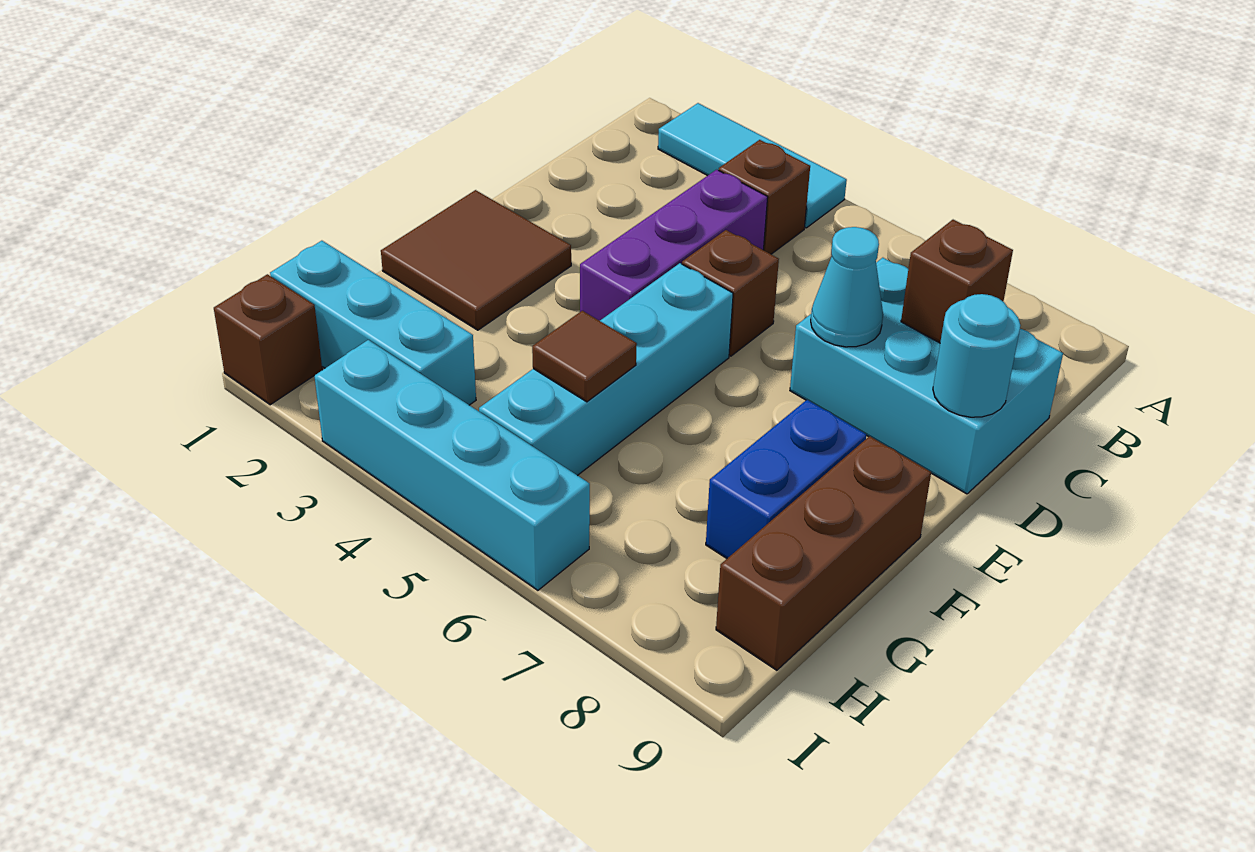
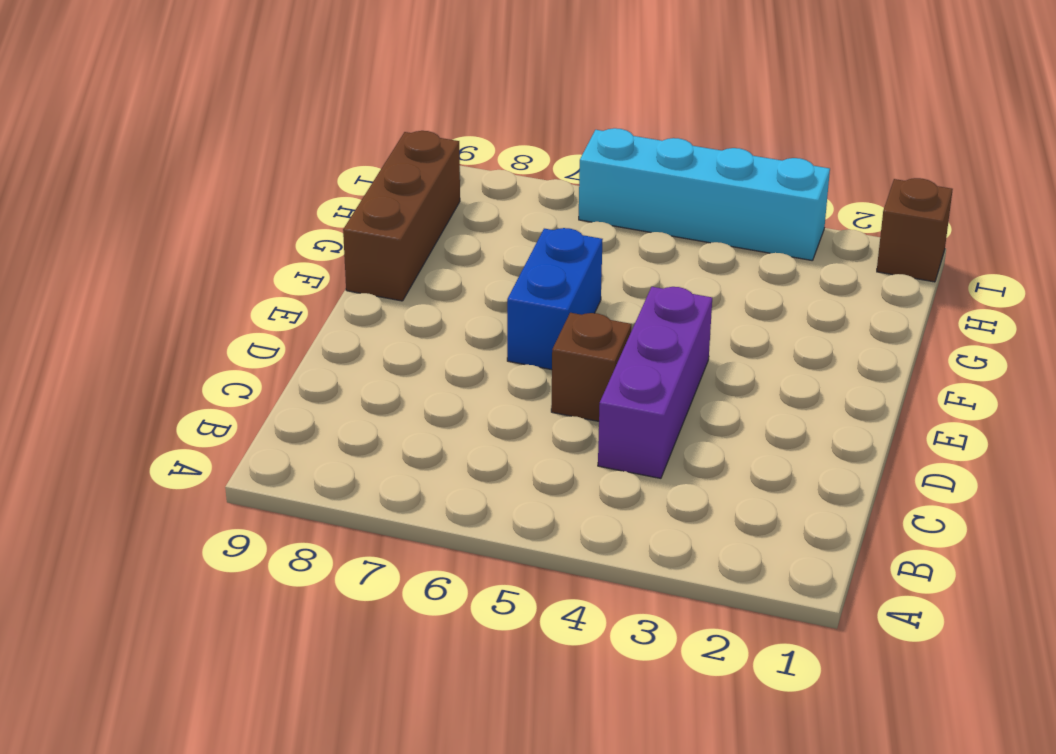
blue 1x2 brick [507,228,603,370] -> blue 1x2 brick moved to [706,400,866,558]
none -> cyan 1x3 tile [658,103,847,228]
none -> brown 1x1 brick [719,140,810,254]
none -> cyan 2x3 brick [790,258,1063,494]

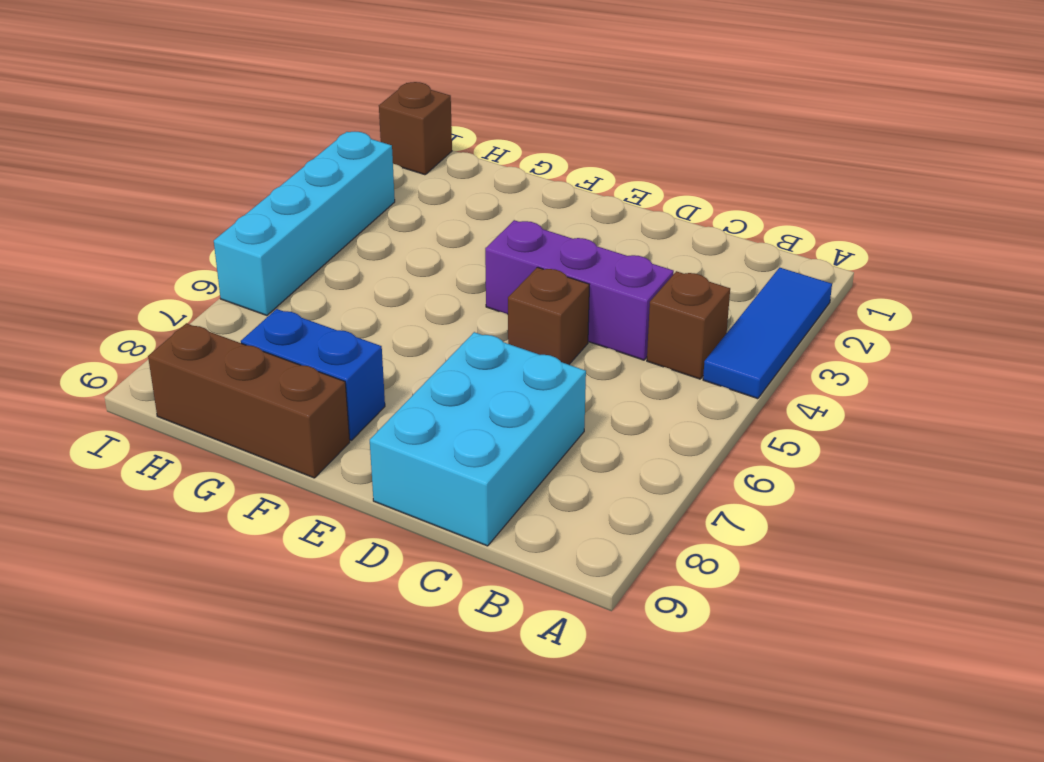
blue 1x3 tile [703,268,832,399] -> cyan 1x3 tile [658,103,847,228]
none -> brown 2x2 tile [381,190,571,330]
none -> cyan 1x4 brick [479,263,733,476]
none -> cyan 1x3 brick [270,241,476,405]

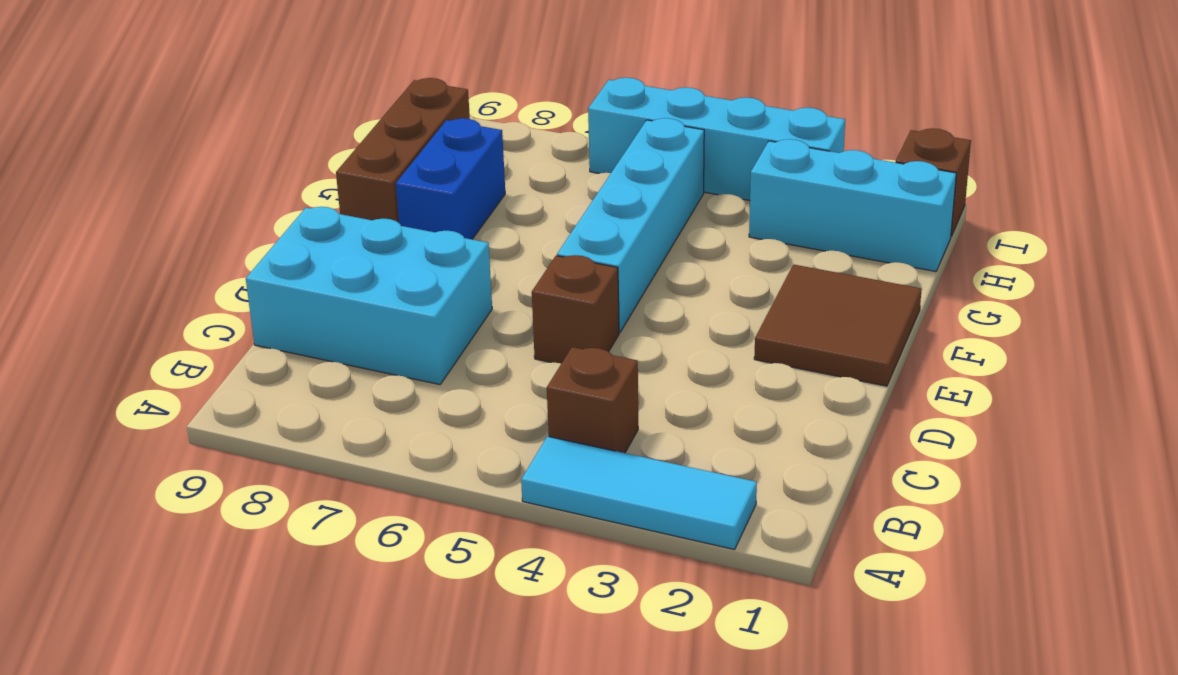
none -> purple 1x3 brick [580,170,768,321]
none -> brown 1x1 brick [901,220,1013,343]
none -> cyan 1x1 cone [811,227,883,347]

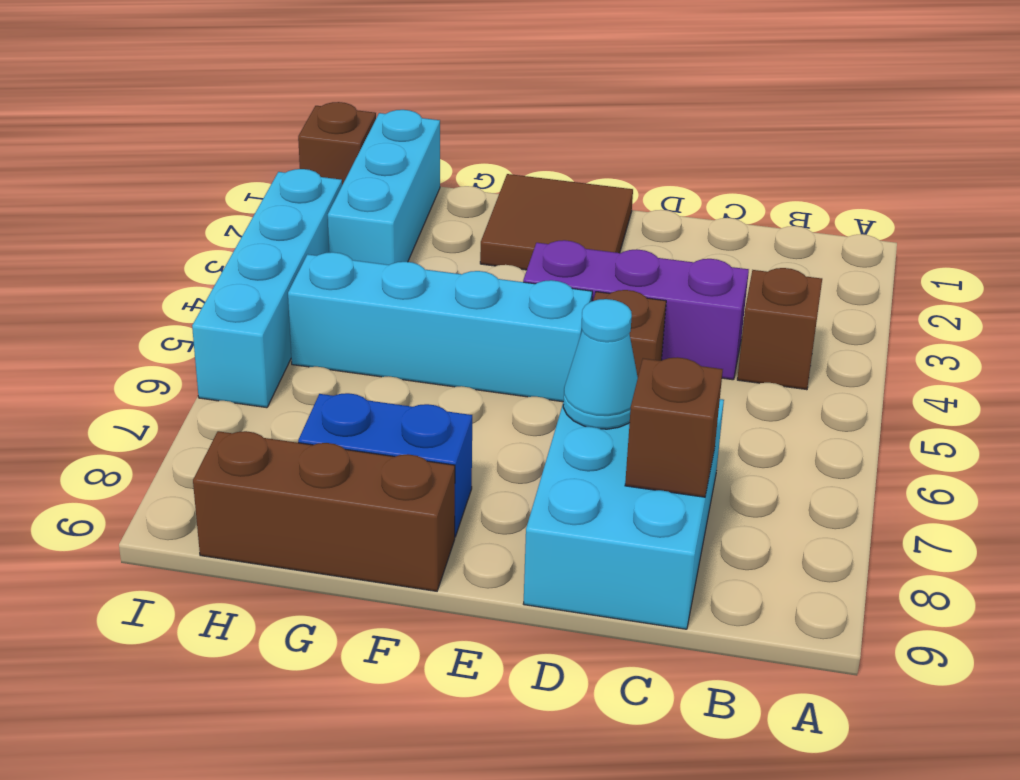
none -> cyan 1x3 tile [658,103,847,228]
none -> cyan 1x1 round brick [933,294,1021,417]
none -> brown 1x1 tile [532,311,637,402]

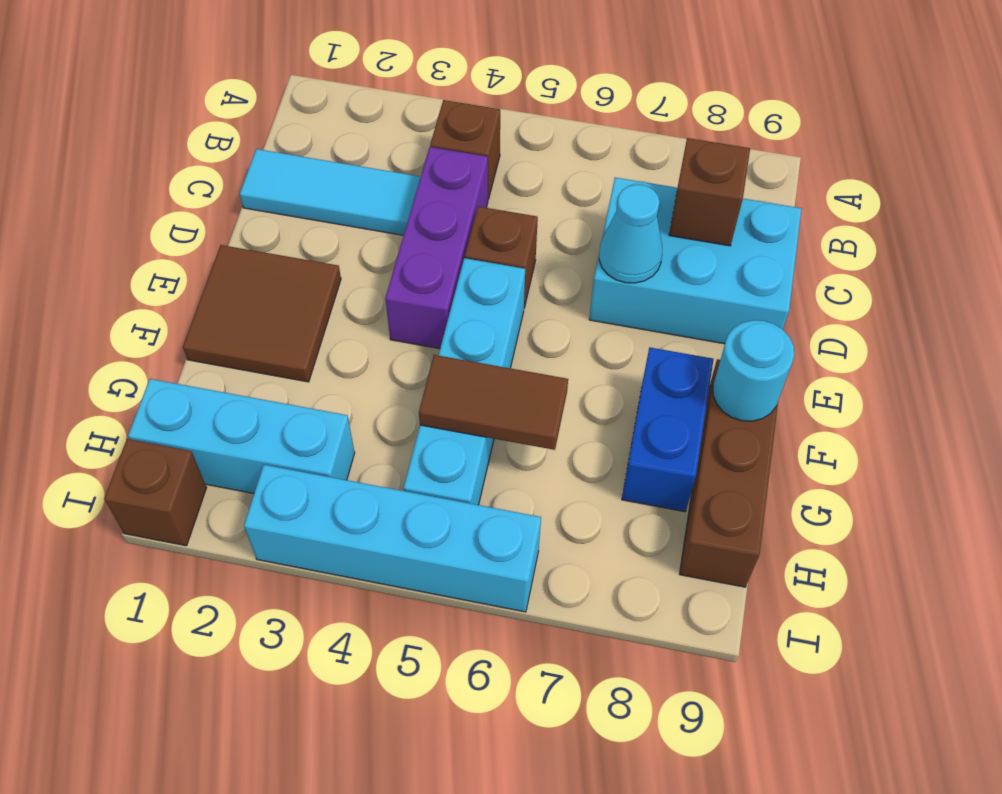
cyan 1x3 tile [240,149,421,235] -> cyan 1x3 tile moved to [658,103,847,228]
cyan 1x1 round brick [713,320,794,421] -> cyan 1x1 round brick moved to [933,294,1021,417]
brown 1x2 tile [419,355,568,450] -> brown 1x1 tile [532,311,637,402]

